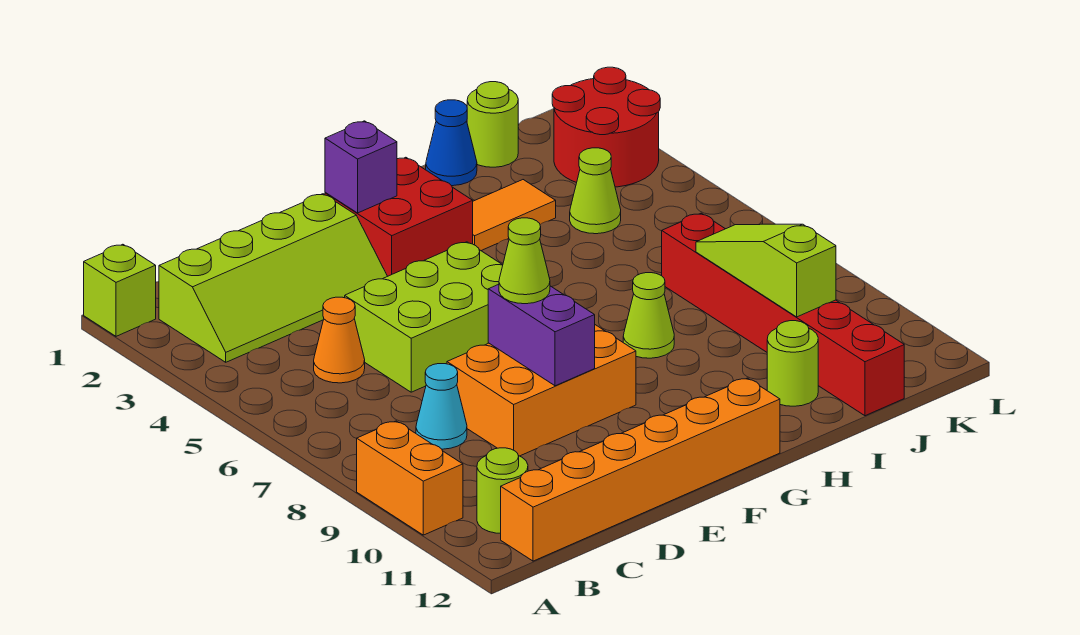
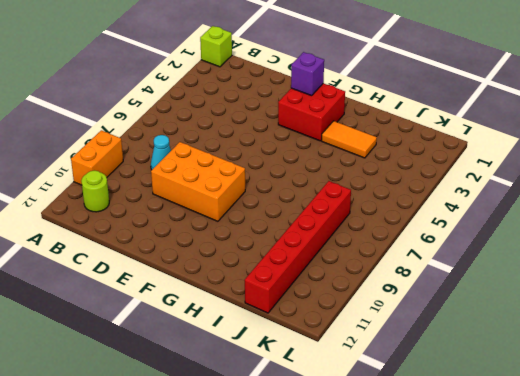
none -> lime 2x4 slope [159,194,387,362]
none -> orange 1x6 brick [501,378,780,561]
none -> orange 1x1 cone [314,297,365,383]

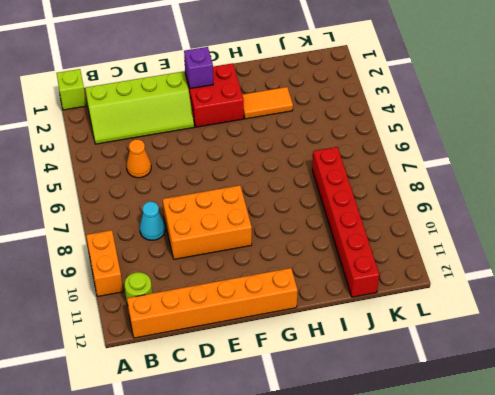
none -> lime 2x3 brick [345,242,503,392]
none -> lime 1x1 cone [623,273,674,358]
none -> blue 1x1 cone [426,100,477,186]

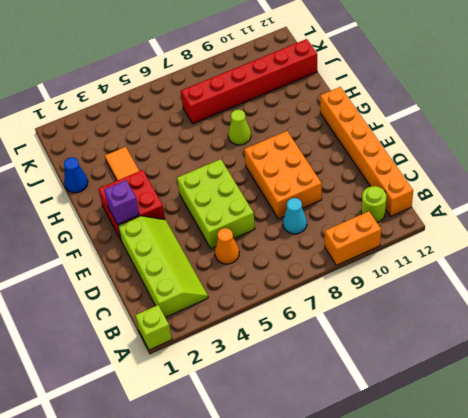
none -> lime 1x1 round brick [767,321,818,406]
none -> lime 1x1 round brick [467,82,518,167]
none -> lime 1x1 cone [570,148,621,234]

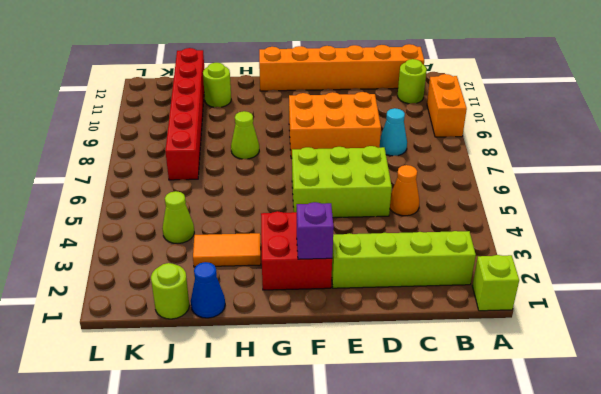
none -> red 2x2 round brick [552,67,660,187]
none -> purple 1x2 brick [488,284,595,386]
none -> lime 1x3 slope [696,224,836,317]

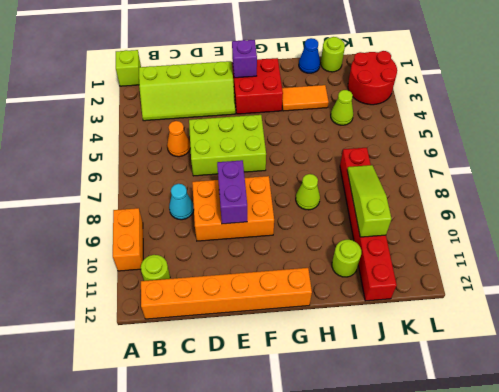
none -> lime 1x1 cone [499,218,550,304]

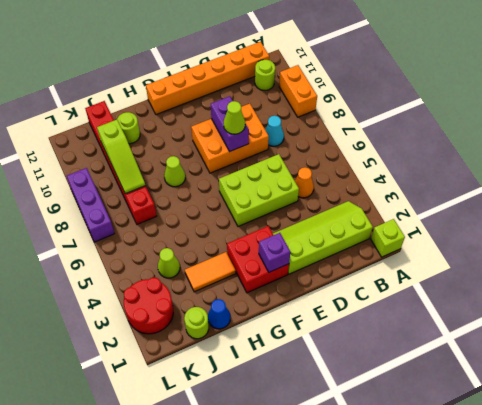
purple 1x3 brick [67,168,115,242] -> none

